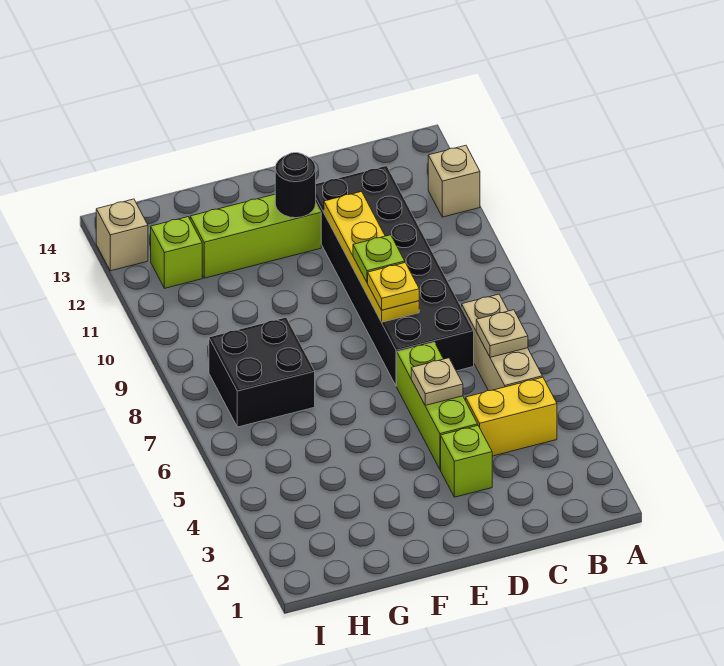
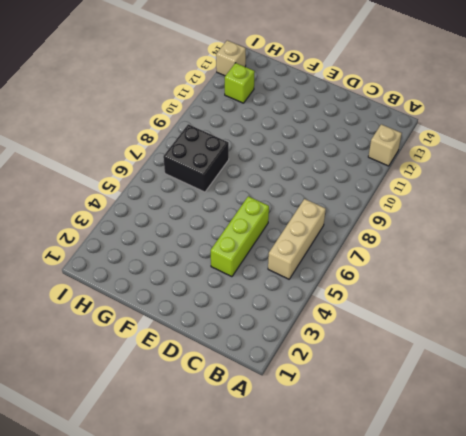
none -> yellow 1x2 brick [466,377,557,456]
none -> black 2x6 brick [316,166,474,386]
none -> lime 1x1 brick [441,426,492,497]

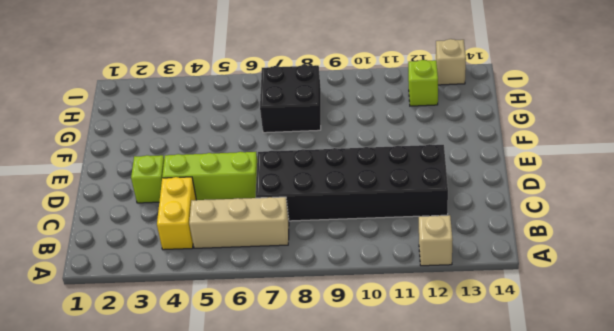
none -> lime 1x3 brick [190,194,321,278]
none -> tan 1x1 plate [476,310,528,357]
none -> tan 1x1 plate [411,358,463,405]

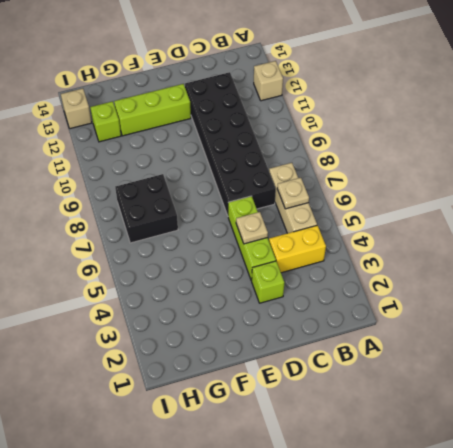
none -> yellow 1x4 plate [324,192,419,322]
none -> black 1x1 round brick [275,153,316,218]
none -> yellow 1x1 plate [368,263,419,310]

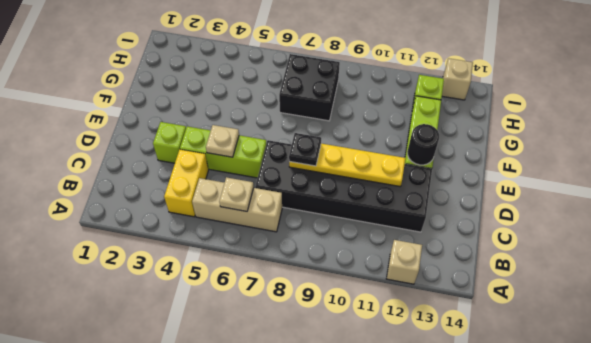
black 1x1 plate [289,133,321,166] -> yellow 1x1 plate [368,263,419,310]
none -> lime 1x1 plate [353,235,405,282]

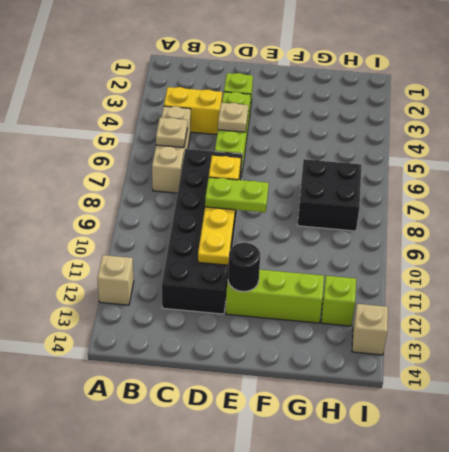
lime 1x2 plate [205,177,269,212] -> lime 1x1 plate [353,235,405,282]

